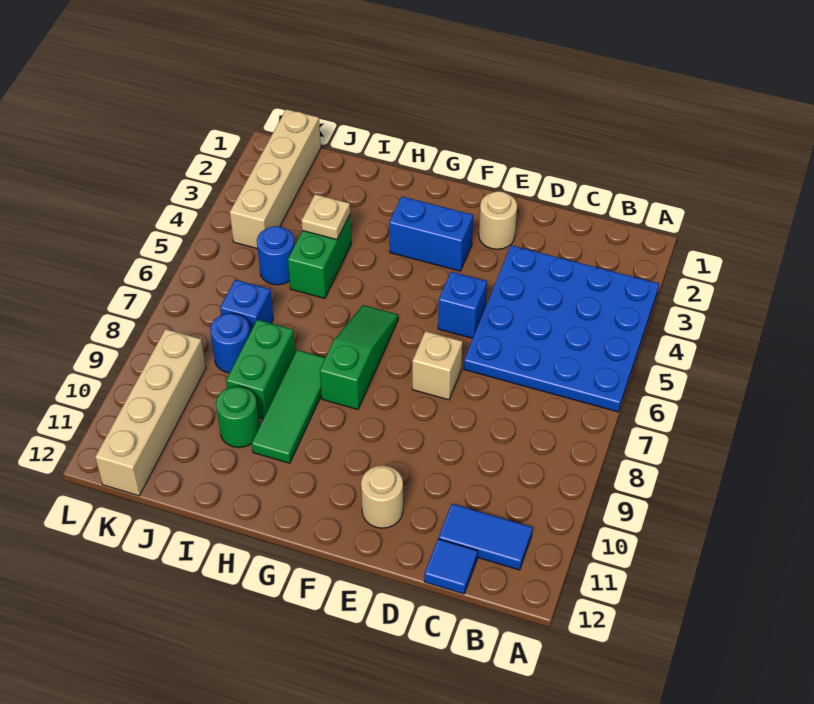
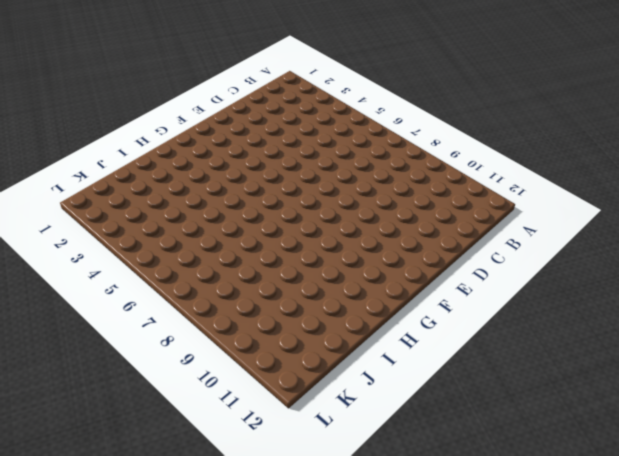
none -> blue 4x4 plate [464,245,659,412]
none -> blue 1x2 tile [438,504,533,570]
none -> blue 1x1 tile [424,539,478,594]

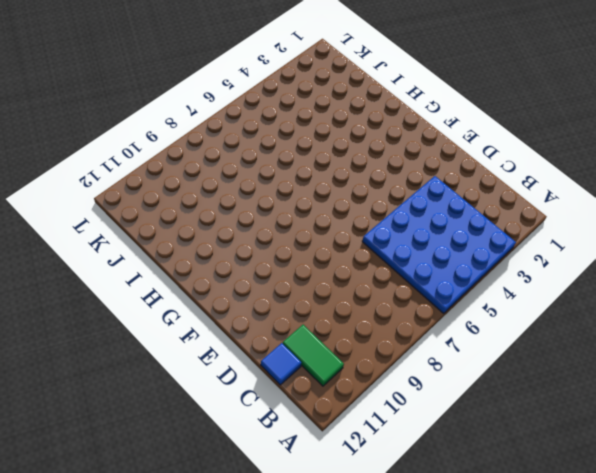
green 1x2 tile [283,325,344,386] -> blue 1x2 tile [438,504,533,570]
none -> tan 1x1 round brick [479,191,517,249]
none -> blue 1x1 brick [438,272,487,338]
none -> tan 1x1 brick [412,331,462,400]

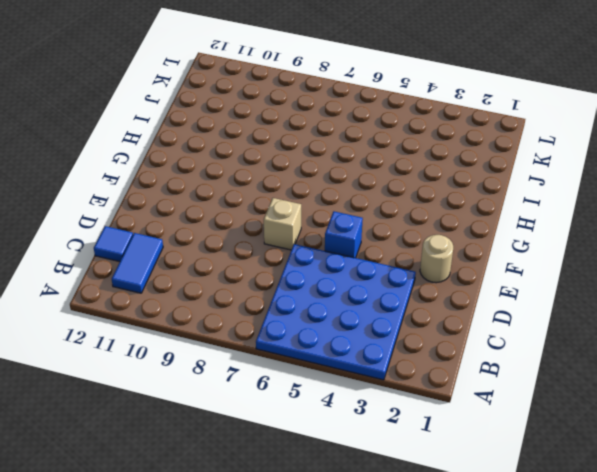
none -> tan 1x1 round brick [361,465,403,528]
none -> blue 1x2 brick [389,197,473,271]
none -> green 1x3 slope [320,305,398,410]

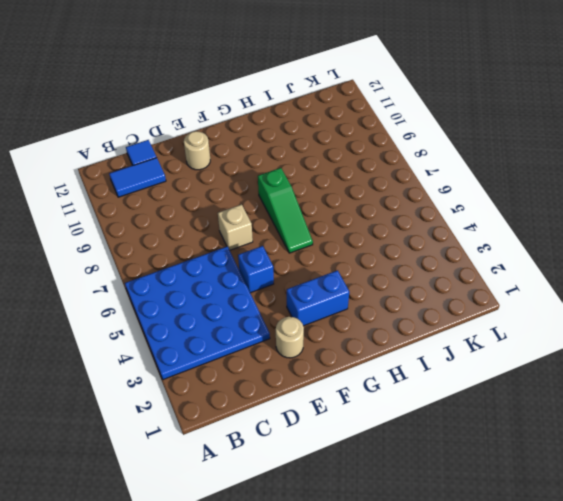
none -> green 1x3 tile [252,350,325,463]
none -> green 1x2 brick [288,215,351,298]
none -> green 1x2 brick [226,320,295,419]

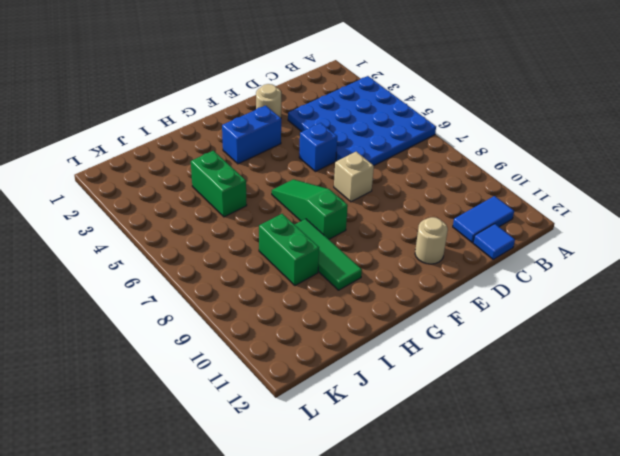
none -> green 1x1 round brick [216,386,259,448]
none -> blue 1x1 round brick [257,226,295,285]
none -> blue 1x1 brick [220,280,273,332]

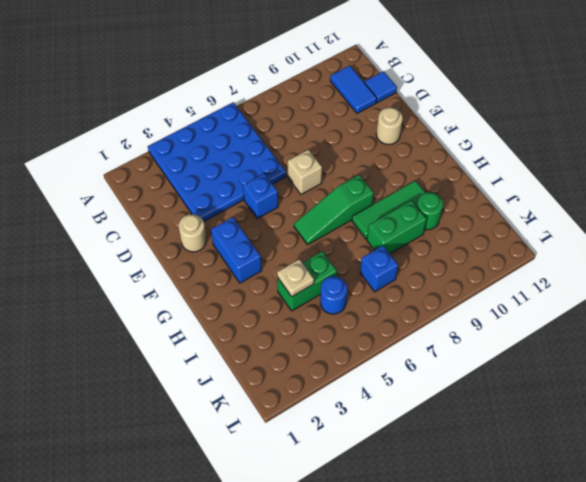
none -> blue 1x1 round brick [210,313,250,373]
none -> tan 1x4 brick [230,109,321,249]
none -> tan 1x4 brick [95,329,206,496]

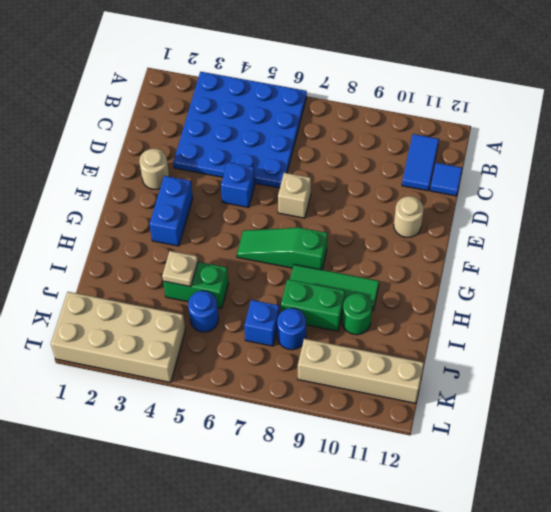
tan 2x4 brick [51,292,185,383] -> tan 1x4 brick [230,109,321,249]

